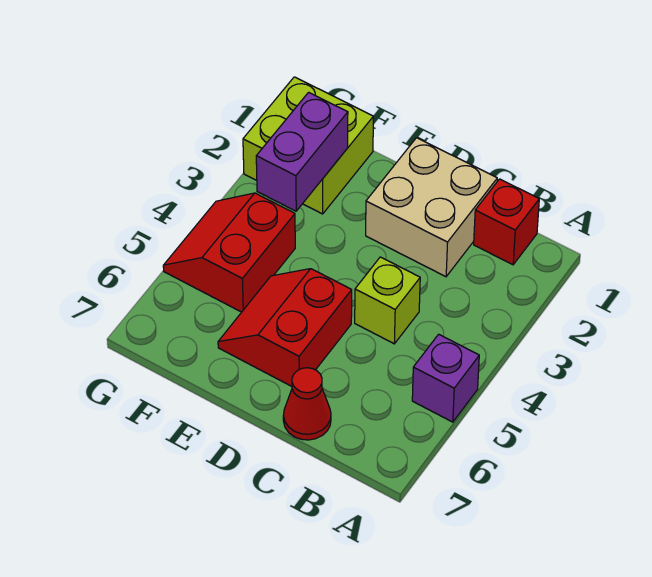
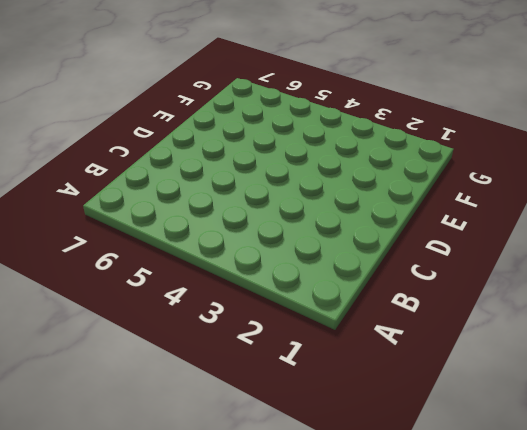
none -> purple 1x1 brick [412,334,479,422]
none -> red 1x1 brick [474,179,539,265]

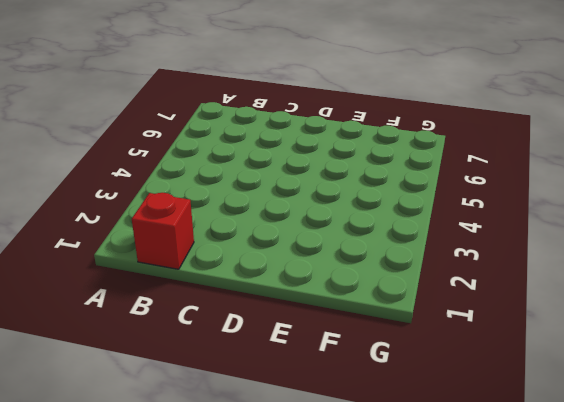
none -> purple 1x1 brick [412,334,479,422]
none -> tan 2x2 brick [366,138,497,277]

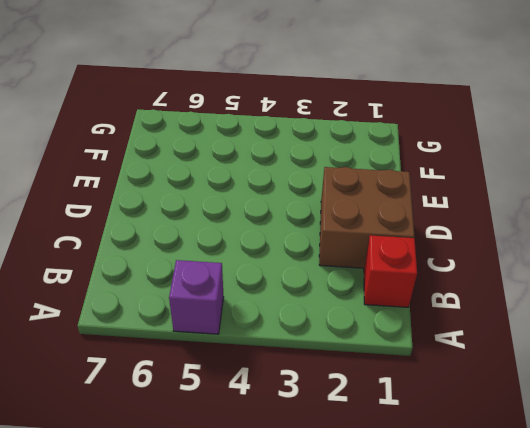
brown 2x2 brick [319,167,414,268] -> tan 2x2 brick [366,138,497,277]
none -> lime 1x1 brick [355,257,420,344]
none -> red 1x1 cone [283,368,331,440]

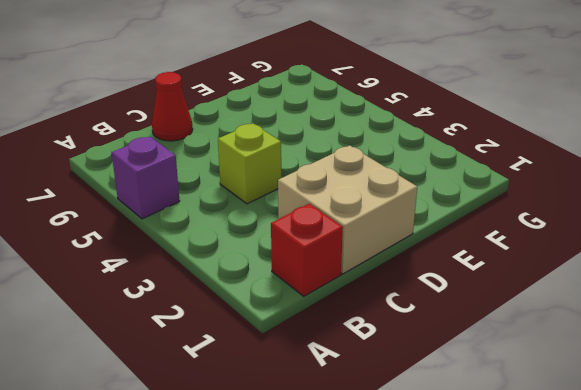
none -> red 2x2 slope [218,269,352,386]
none -> lime 2x2 brick [243,77,373,214]

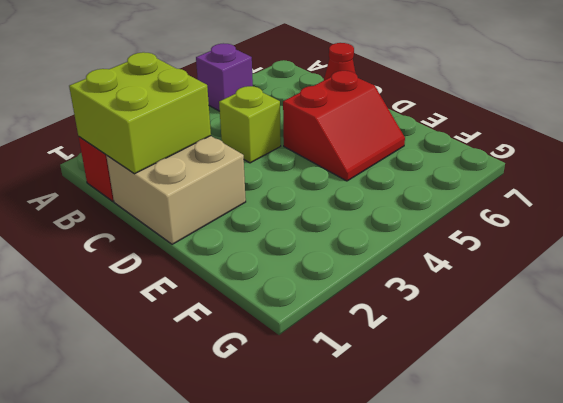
lime 2x2 brick [69,52,211,174] -> lime 2x2 brick moved to [243,77,373,214]
none -> red 2x2 slope [163,193,295,312]
none -> purple 1x2 brick [256,92,348,211]

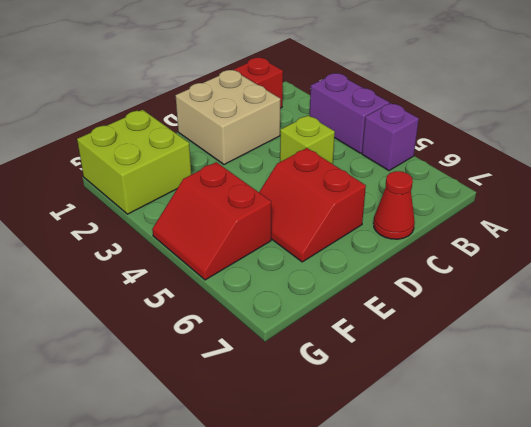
purple 1x2 brick [310,73,389,153] -> purple 1x2 brick moved to [256,92,348,211]

